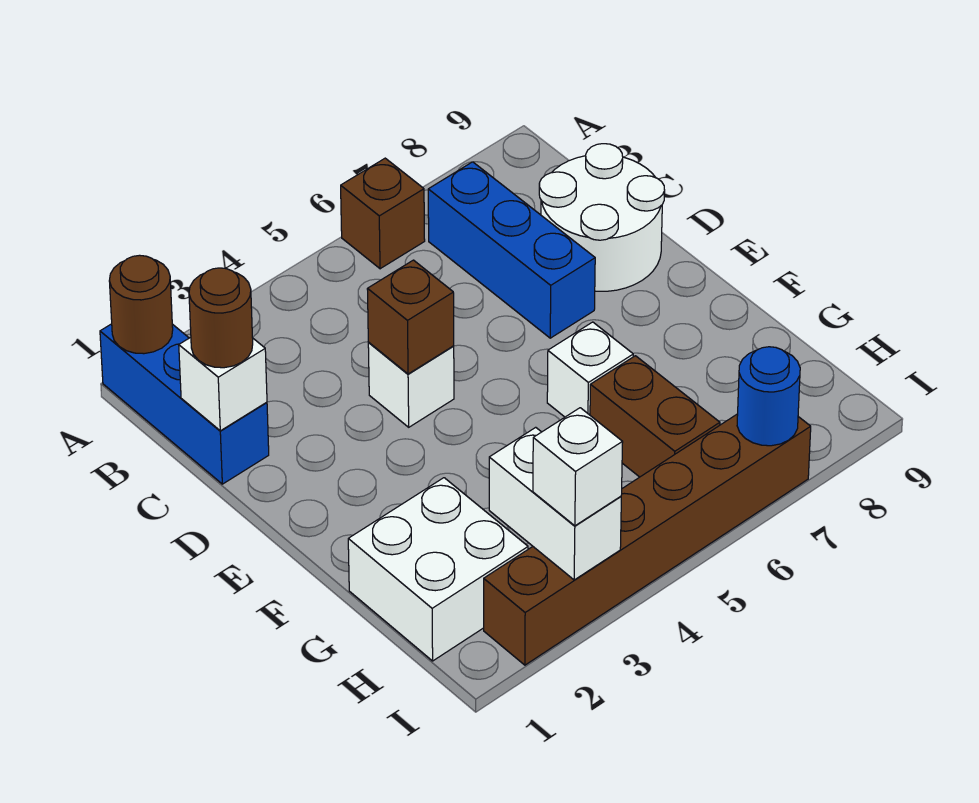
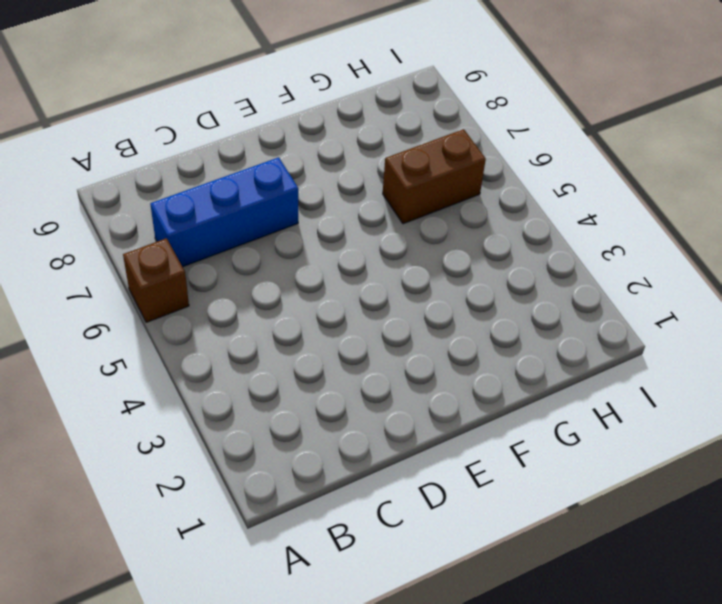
none -> blue 1x3 brick [100,324,269,484]
none -> white 2x2 round brick [539,144,665,291]
none -> white 1x1 brick [368,343,454,427]

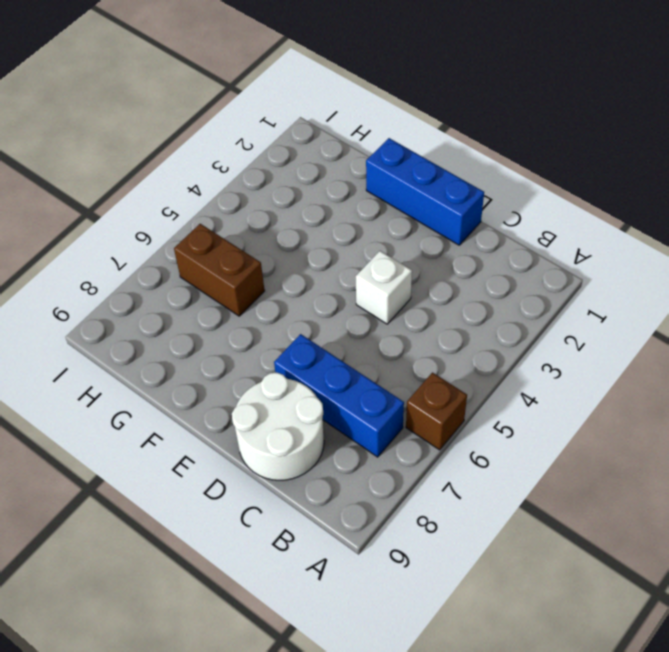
blue 1x3 brick [366,138,484,245] -> blue 1x3 brick moved to [100,324,269,484]
none -> white 1x1 brick [547,322,633,417]
none -> white 2x2 brick [348,478,528,661]
none -> brown 1x6 brick [484,414,811,665]

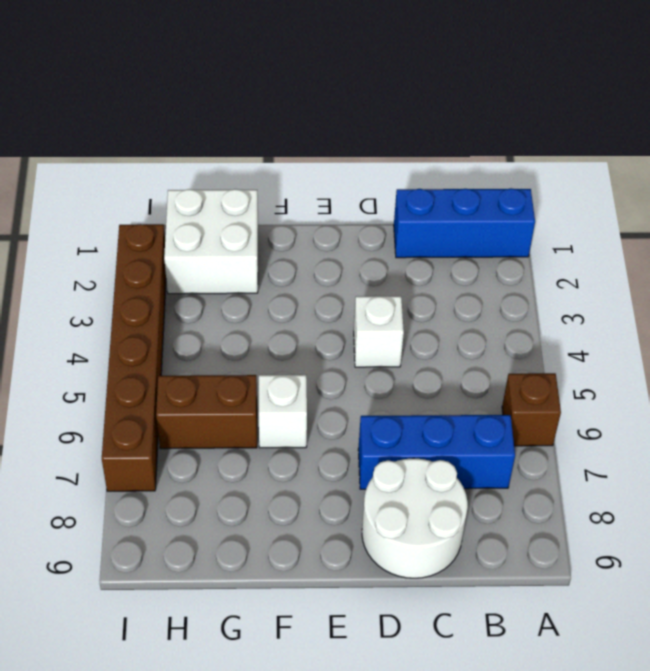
none -> brown 1x1 round brick [109,255,173,354]
none -> white 1x1 brick [179,337,267,431]
none -> brown 1x1 brick [367,260,454,374]

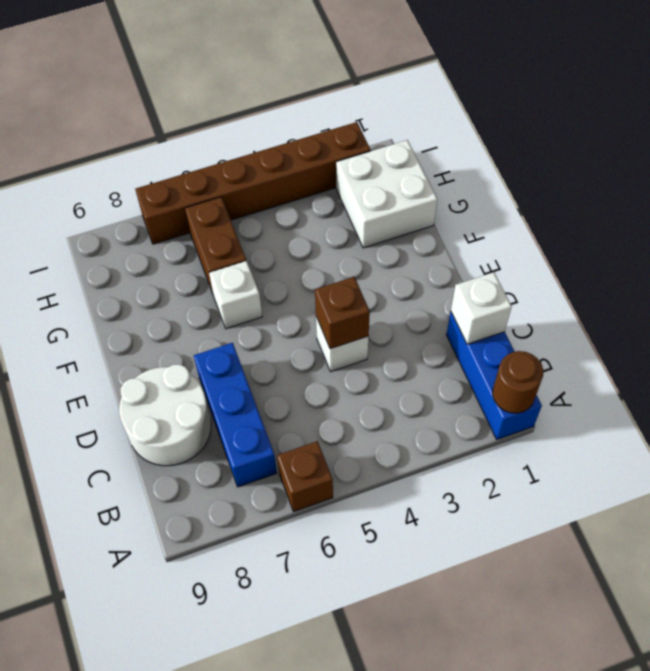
none -> white 1x2 brick [489,427,621,580]
none -> blue 1x1 round brick [737,347,800,446]
none -> brown 1x1 round brick [189,268,253,368]

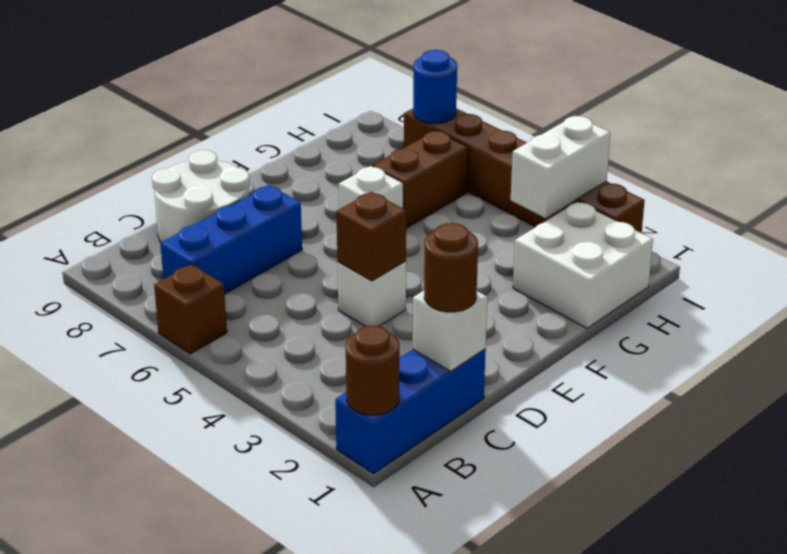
none -> white 1x1 brick [533,408,623,526]

